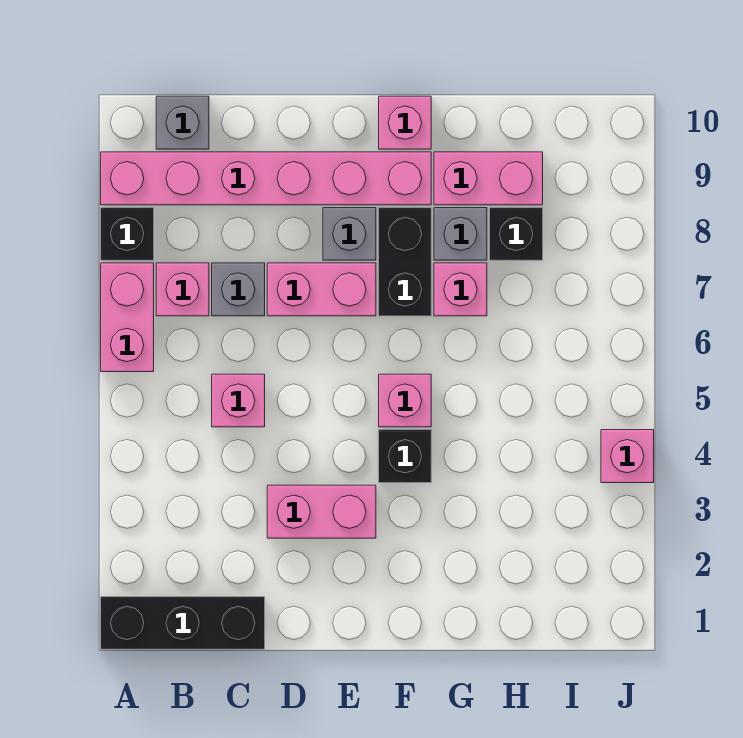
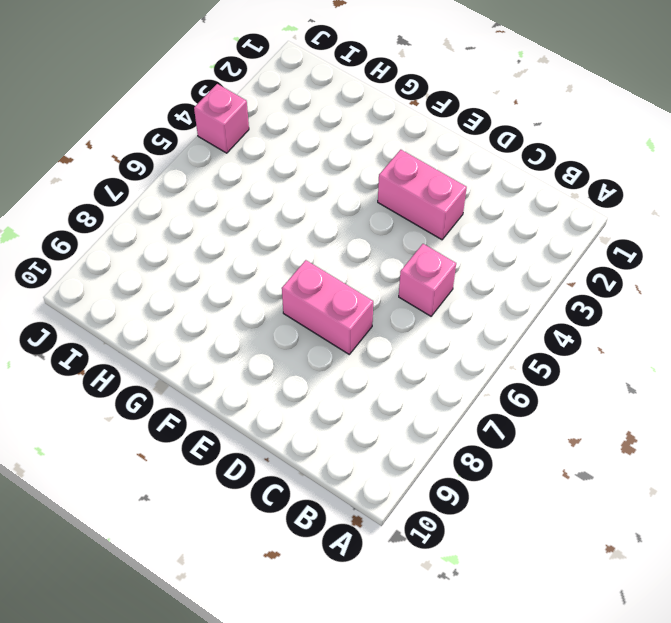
none -> black 1x3 brick [101,597,265,649]
none -> pink 1x2 brick [101,263,154,372]
none -> black 1x1 brick [101,208,154,260]

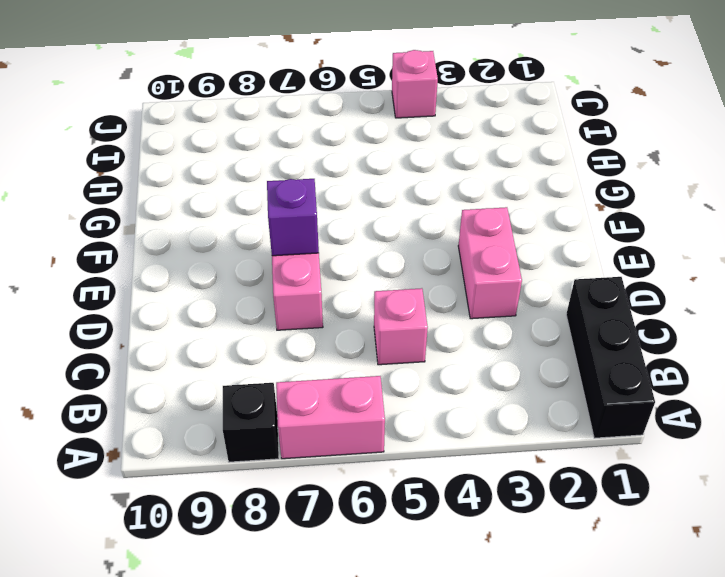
purple 1x1 brick [267,179,319,256] -> none
none -> pink 1x6 brick [101,152,431,205]
none -> pink 1x1 brick [156,263,209,316]
none -> grey 1x1 brick [156,96,209,149]

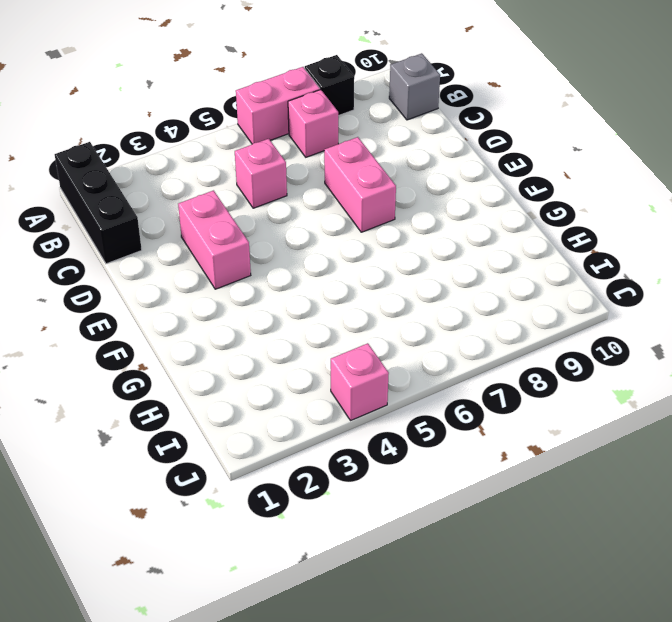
none -> pink 1x6 brick [101,152,431,205]
none -> grey 1x1 brick [212,263,265,316]
none -> grey 1x1 brick [323,208,376,260]

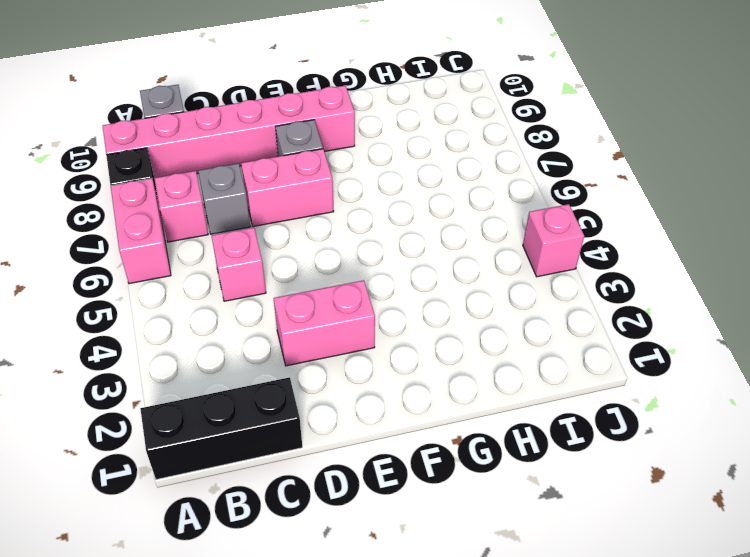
none -> black 1x1 brick [379,430,431,483]
none -> pink 1x1 brick [379,374,431,427]
none -> black 1x2 brick [379,208,431,316]

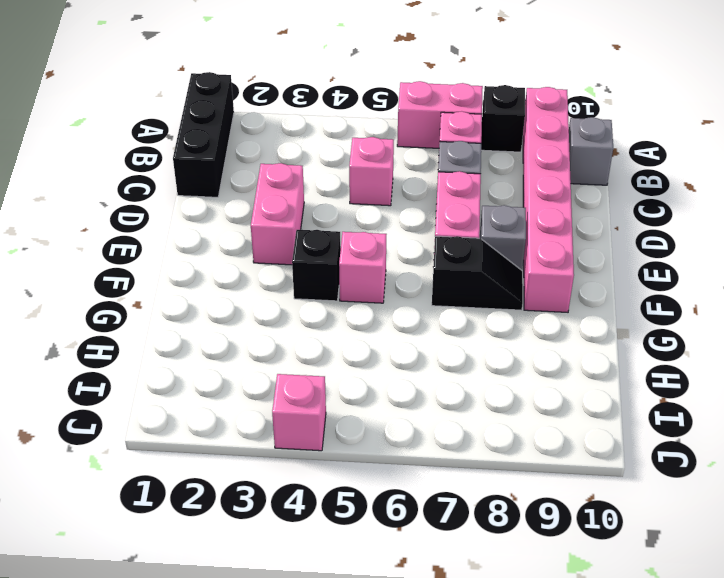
black 1x2 slope [432,236,523,310] -> black 1x2 brick [379,208,431,316]
none -> pink 1x1 brick [379,96,431,149]
none -> pink 1x1 brick [434,263,487,316]
none -> grey 1x1 brick [434,208,487,260]

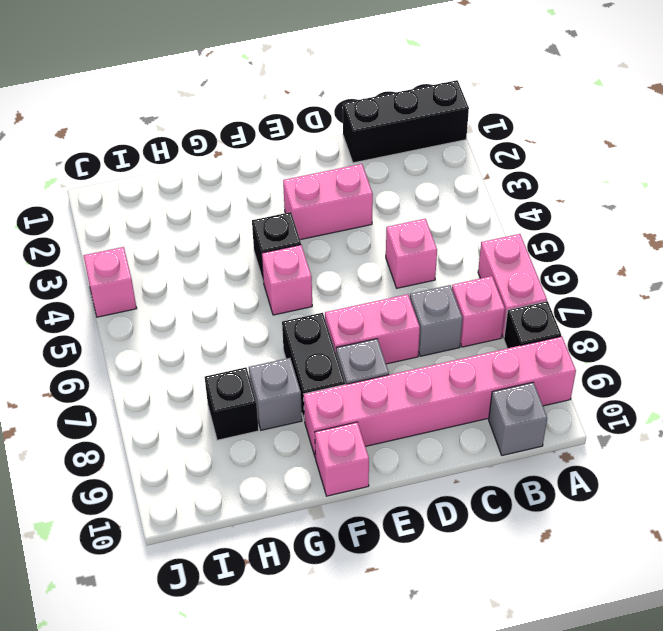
none -> pink 1x1 brick [434,263,487,316]
none -> pink 1x2 brick [434,152,543,205]

